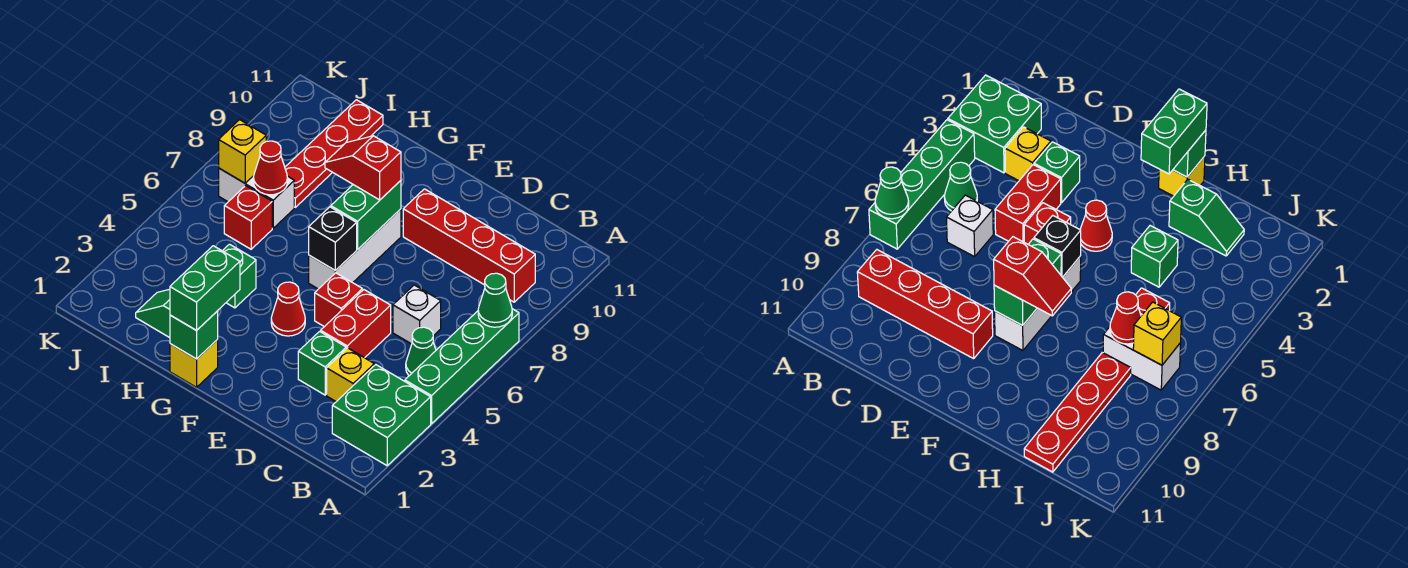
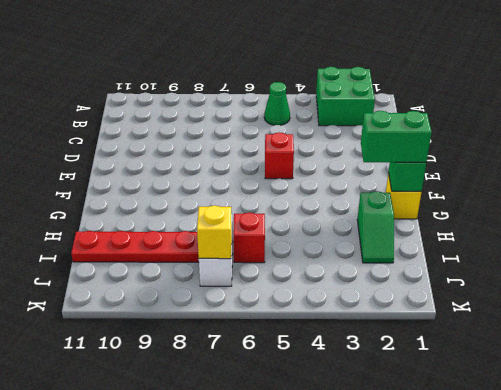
none -> green 1x4 brick [405,309,519,424]
none -> red 1x4 brick [403,189,535,302]
none -> yellow 1x1 brick [327,348,374,402]

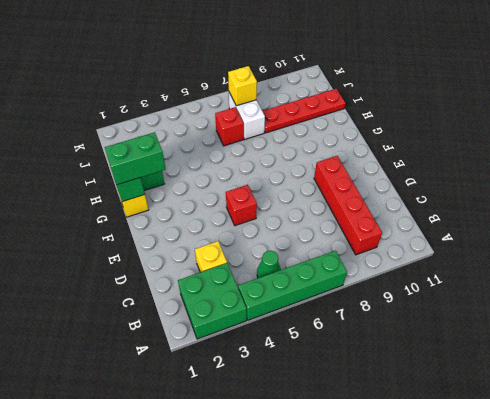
none -> white 1x1 brick [393,285,441,344]
none -> green 1x1 brick [298,331,346,395]
none -> red 1x2 brick [321,290,391,358]

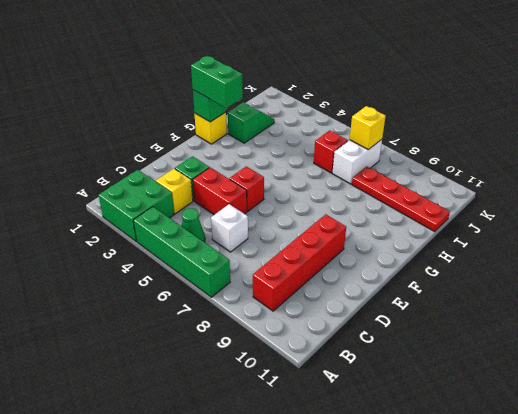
none -> red 1x1 cone [271,282,305,336]
none -> white 1x3 brick [309,209,401,289]
none -> green 1x1 brick [223,244,256,308]

